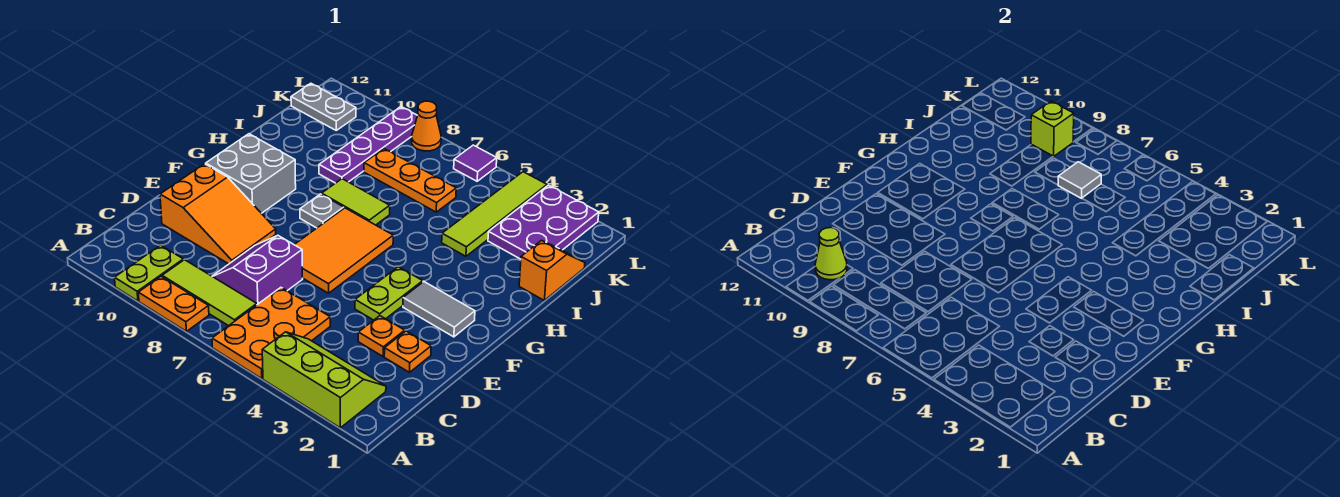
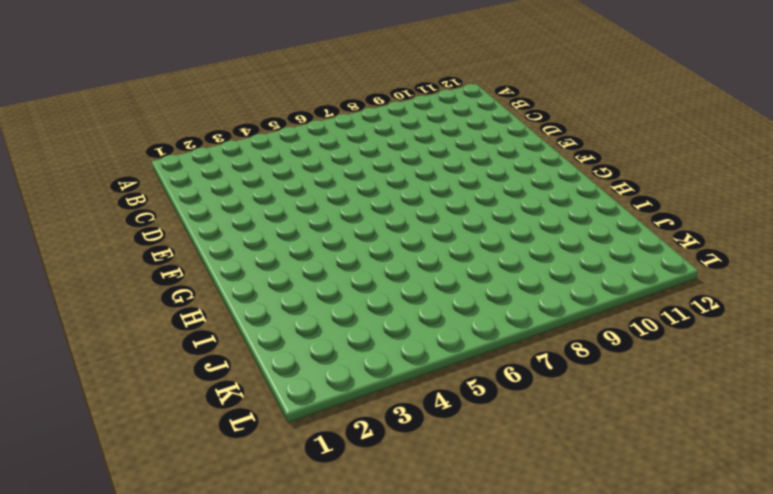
none -> lime 2x3 slope [262,332,386,428]
none -> orange 2x3 plate [212,288,330,379]
none -> orange 1x2 plate [138,276,209,331]

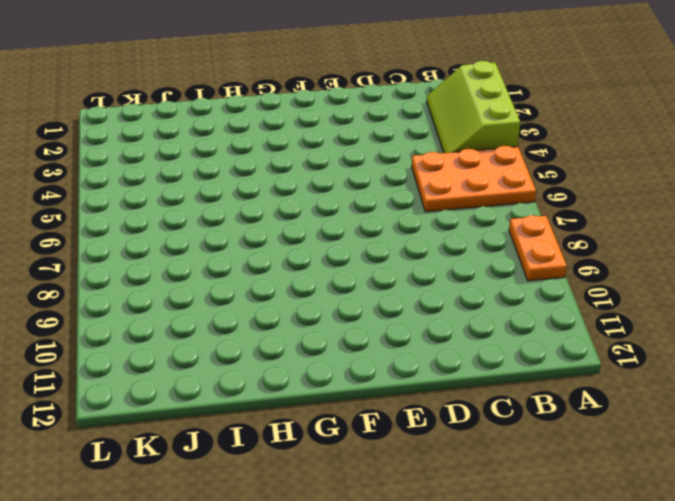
none -> lime 1x2 plate [115,245,183,301]
none -> lime 1x3 tile [162,260,257,326]
none -> purple 2x2 slope [212,235,303,305]

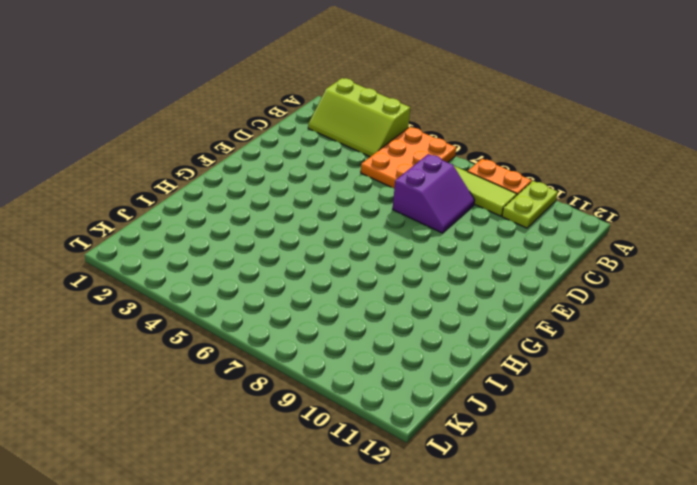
none -> orange 1x1 plate [384,331,431,372]
none -> orange 1x1 plate [358,316,405,356]
none -> orange 2x3 slope [160,164,276,264]

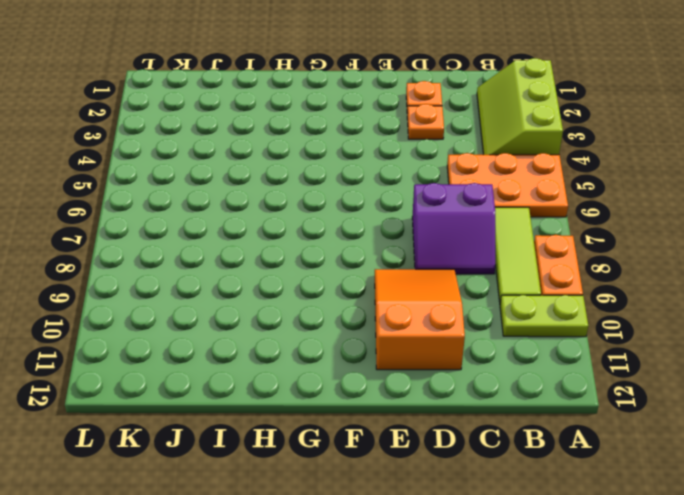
none -> lime 1x2 plate [355,267,423,320]
none -> orange 2x3 tile [294,208,393,293]
none -> grey 1x2 tile [403,282,475,337]

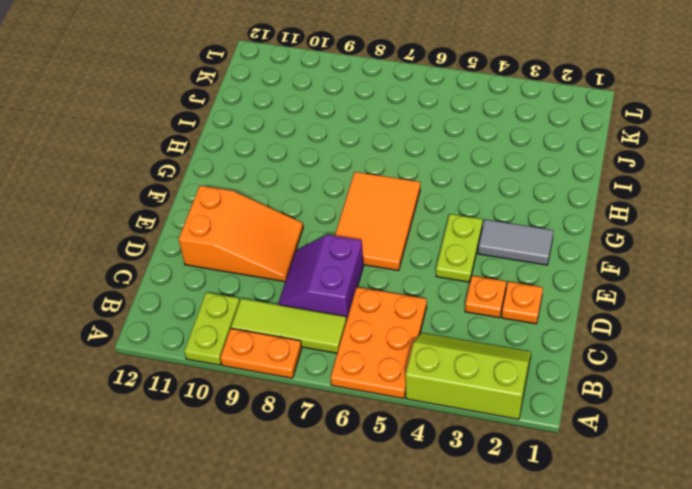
none -> grey 2x2 brick [206,134,296,213]
none -> grey 1x1 plate [300,194,344,228]
none -> lime 1x2 tile [322,179,390,225]

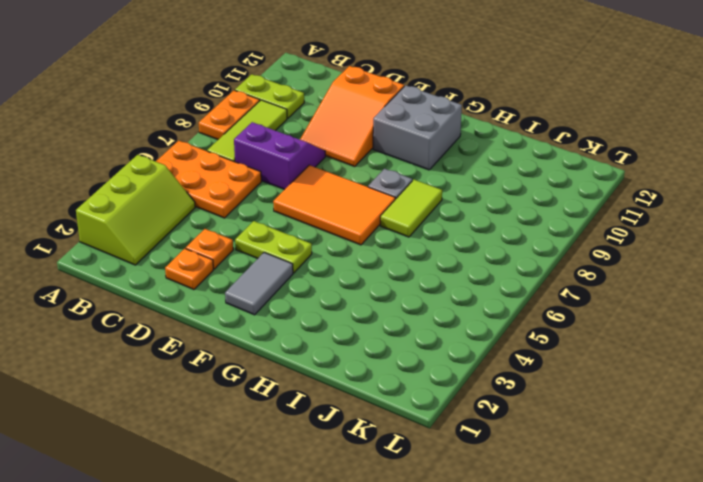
none -> orange 1x2 slope [519,240,585,300]
none -> lime 1x4 tile [442,172,547,256]
none -> purple 1x4 plate [319,107,417,183]

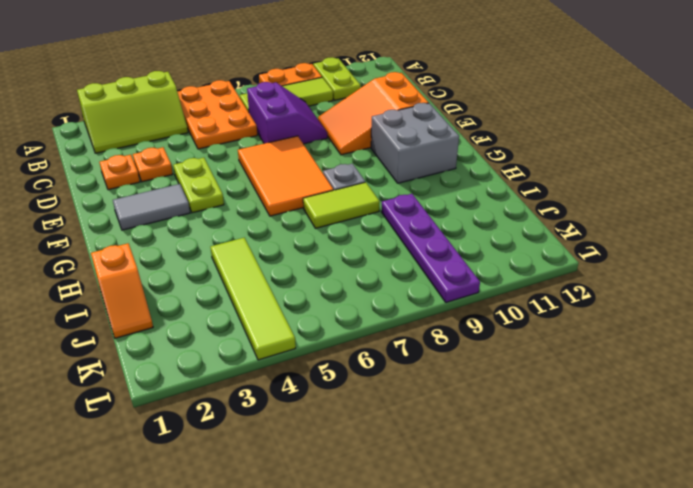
none -> purple 2x3 plate [488,185,599,259]
none -> orange 1x3 plate [364,149,456,212]
none -> grey 1x2 plate [291,83,356,130]

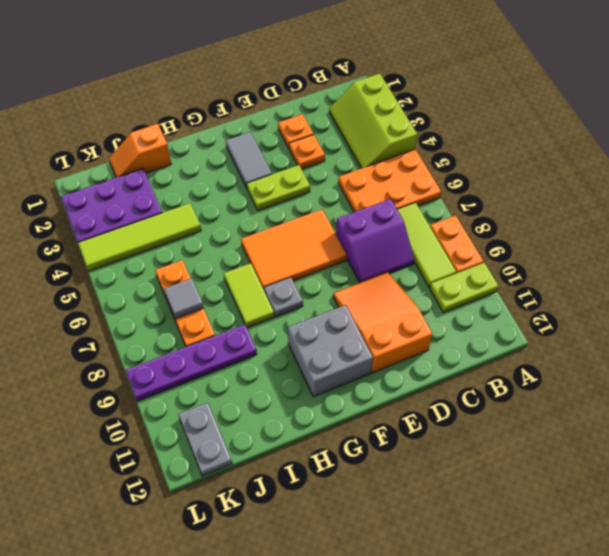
none -> purple 1x1 tile [454,145,497,181]
none -> orange 1x1 cone [411,101,441,151]
none -> lime 1x1 cone [815,228,847,280]

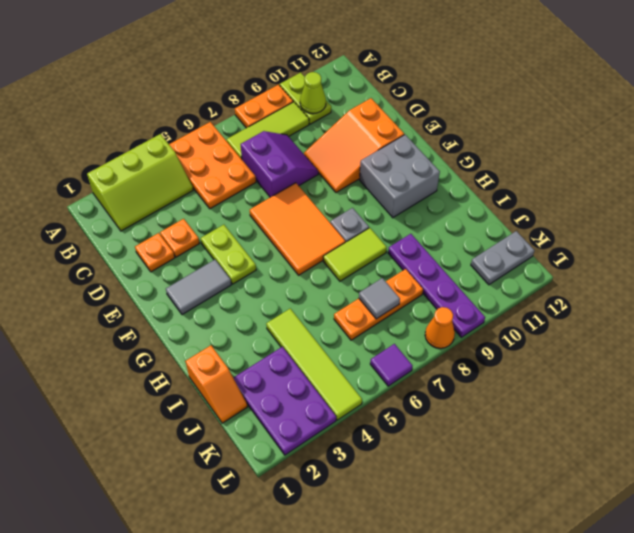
none -> lime 1x1 brick [1031,101,1074,157]

